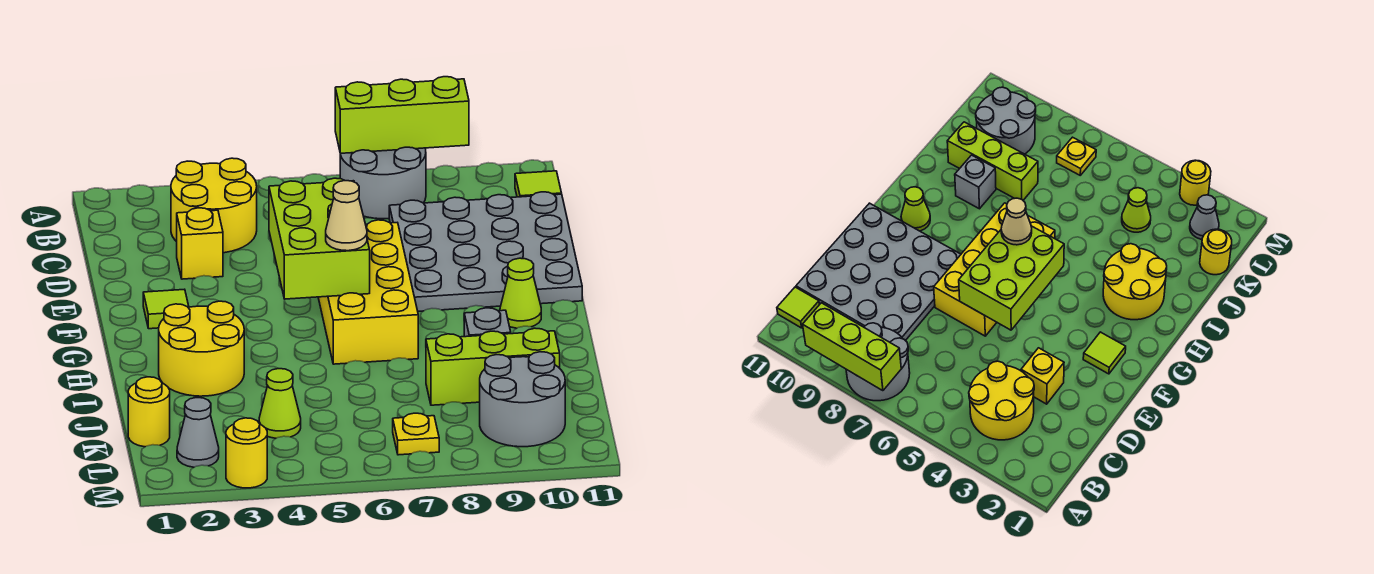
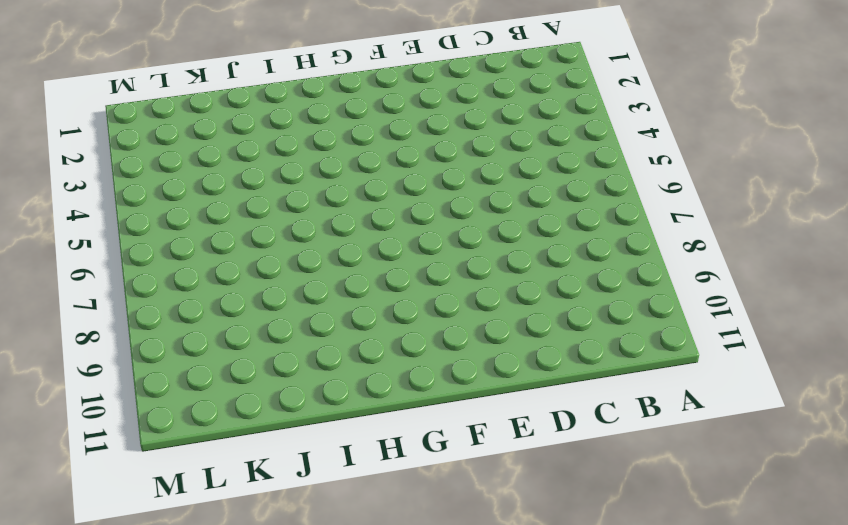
none -> grey 2x2 round brick [340,147,426,219]
none -> yellow 2x2 round brick [171,158,257,253]
none -> lime 1x1 tile [515,171,562,197]

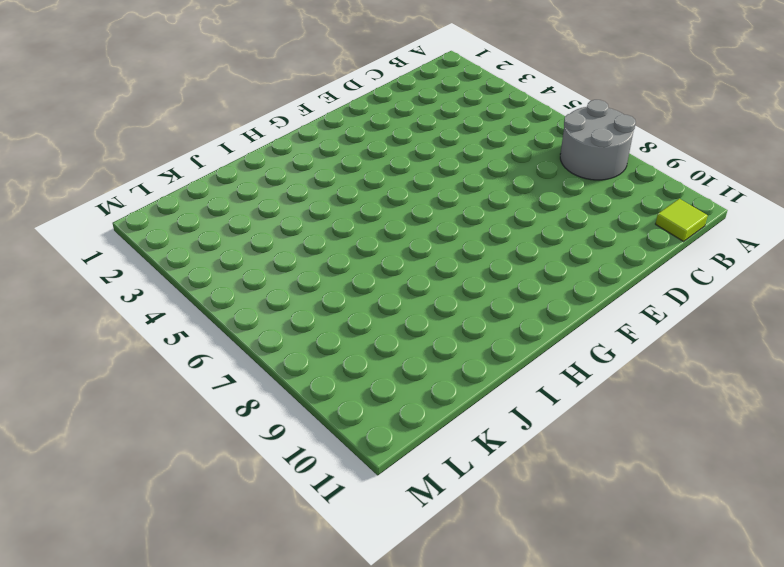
none -> yellow 2x2 round brick [171,158,257,253]
none -> grey 4x4 plate [389,192,582,311]
none -> yellow 1x1 brick [177,208,223,279]

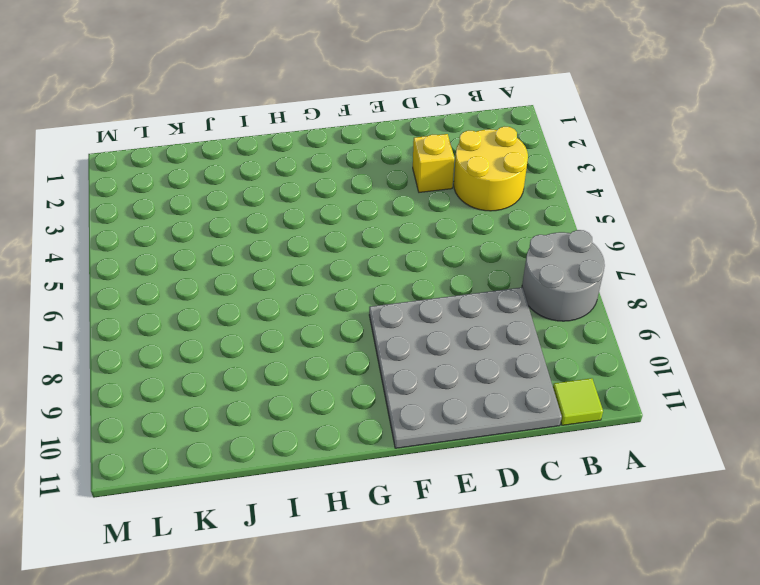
none -> yellow 2x4 brick [318,220,418,364]
none -> lime 1x1 tile [143,289,189,329]
none -> lime 1x1 cone [500,258,541,328]

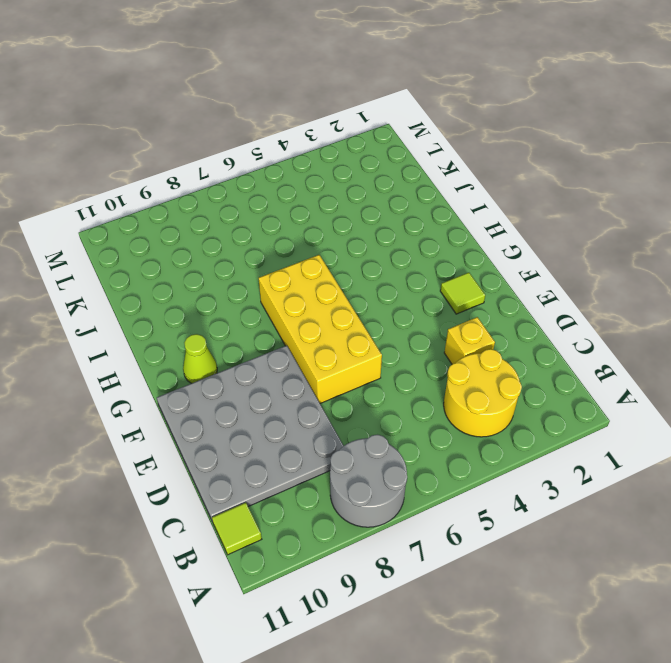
none -> yellow 2x2 round brick [159,301,244,396]
none -> grey 1x1 brick [464,308,511,337]
none -> lime 1x3 brick [426,328,560,405]

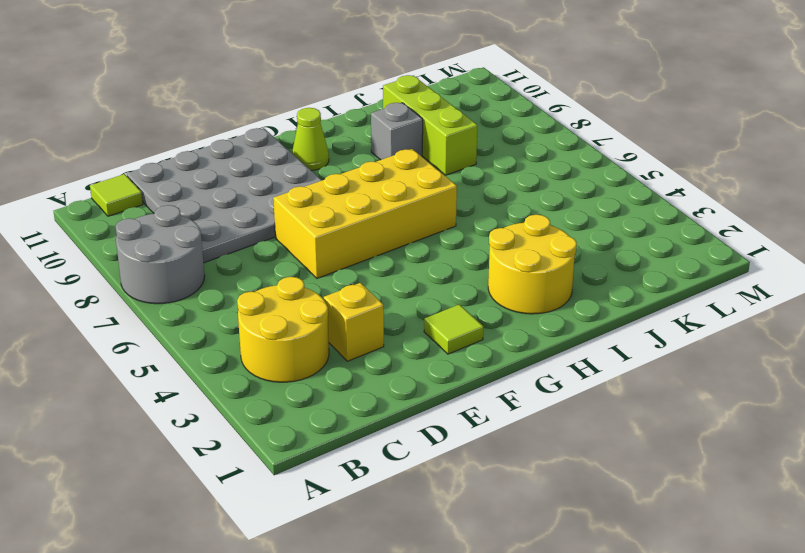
none -> yellow 1x1 round brick [128,377,170,447]
none -> lime 1x1 cone [259,369,301,438]
none -> grey 2x2 round brick [480,352,565,447]

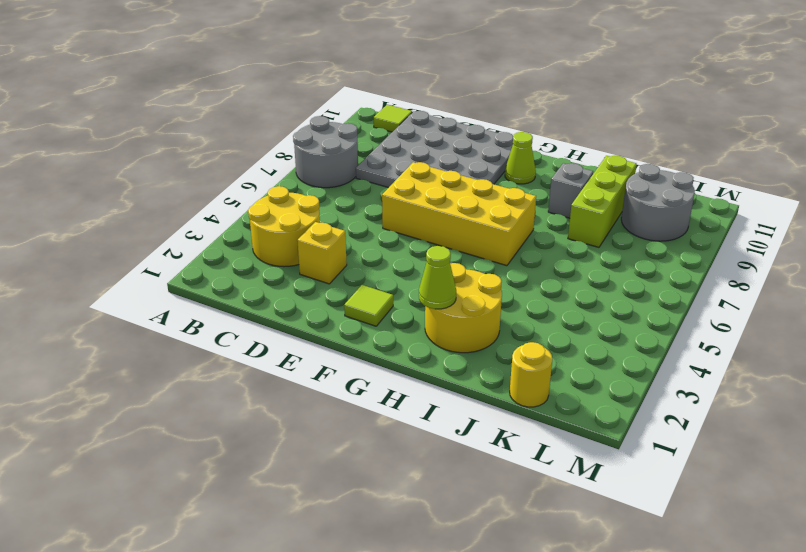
lime 1x1 cone [419,246,456,309] -> lime 1x1 cone moved to [259,369,301,438]
none -> grey 1x1 cone [177,397,219,467]
none -> yellow 1x1 plate [393,413,439,455]
none -> yellow 1x1 round brick [226,418,267,488]

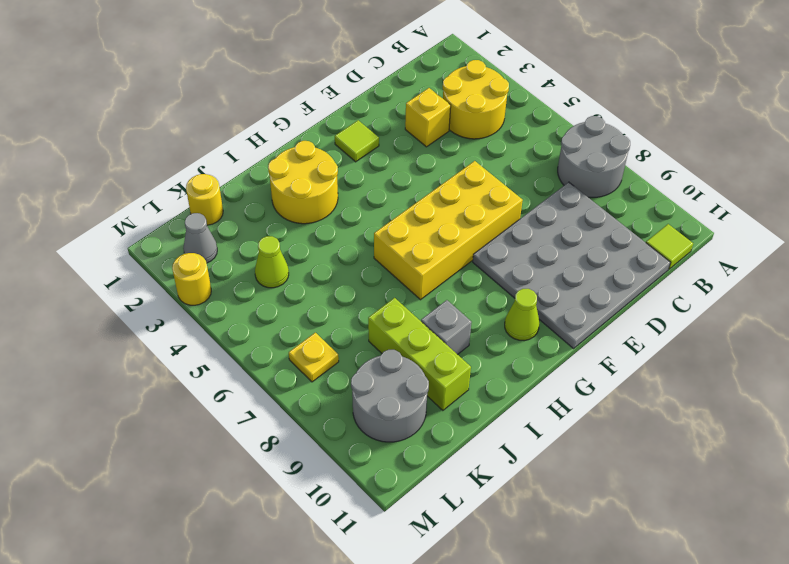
none -> lime 1x3 brick [335,77,469,153]
none -> lime 2x3 brick [269,178,370,299]
none -> tan 1x1 cone [326,181,367,251]

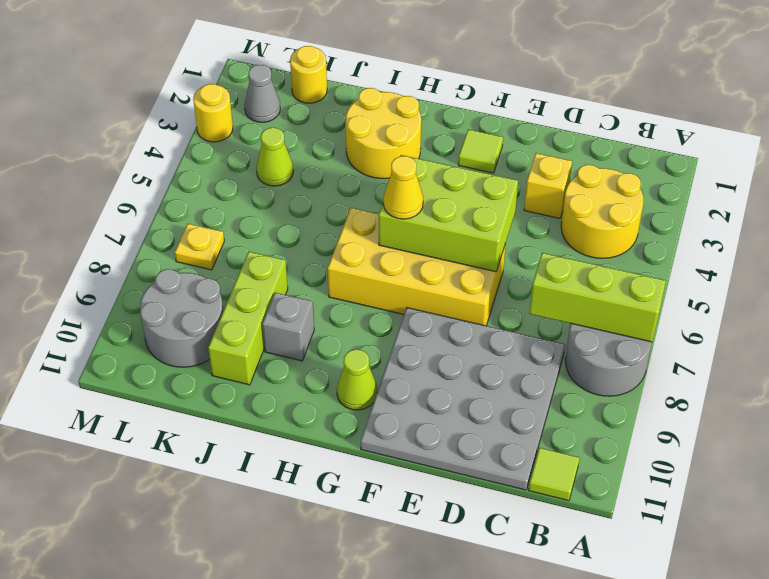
lime 1x3 brick [529,253,666,342] -> lime 1x3 brick turned to [335,77,469,153]
yellow 1x1 cone [383,156,423,219] -> tan 1x1 cone [326,181,367,251]

